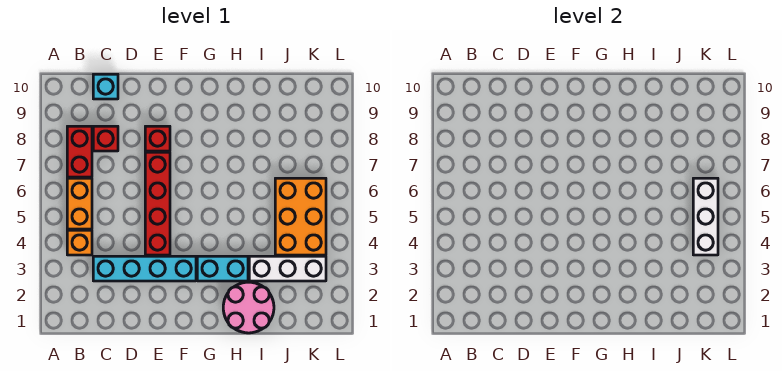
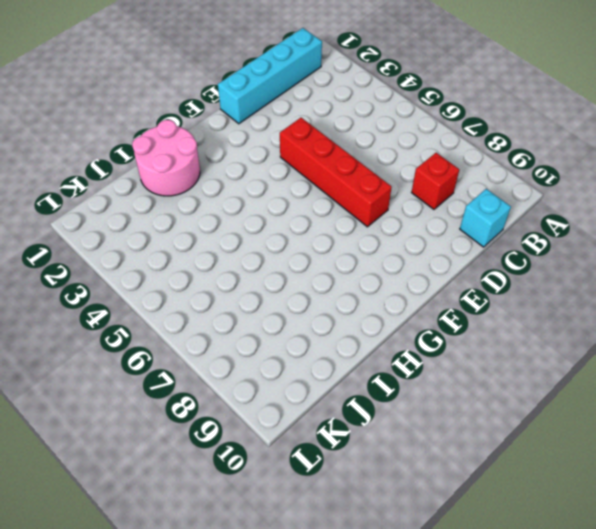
cyan 1x4 brick [218,28,322,124] -> cyan 1x4 brick moved to [93,256,196,281]
none -> orange 1x1 brick [67,230,92,255]
none -> orange 1x2 brick [67,178,92,229]
none -> red 1x2 brick [67,126,92,177]

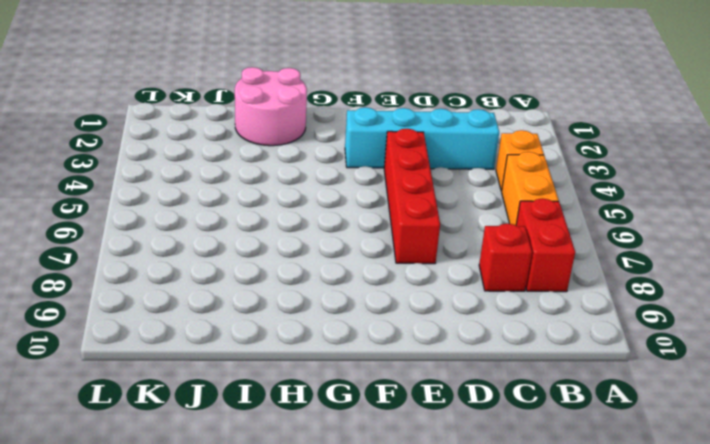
none -> cyan 1x1 brick [93,74,118,99]
none -> red 1x1 brick [145,126,170,151]
none -> cyan 1x2 brick [197,256,248,281]

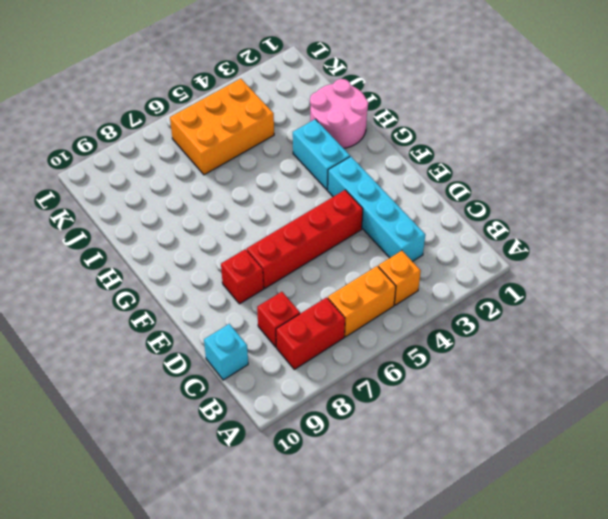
none -> white 1x3 brick [249,256,326,281]
none -> white 1x3 brick [693,178,718,255]

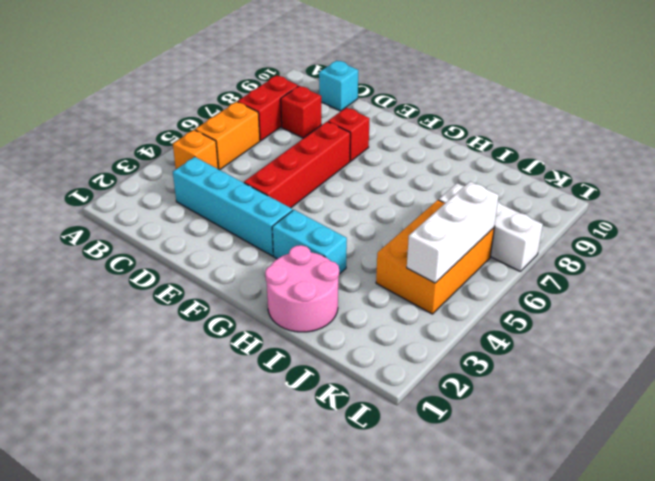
white 1x3 brick [439,183,543,272] -> white 1x3 brick moved to [249,256,326,281]

